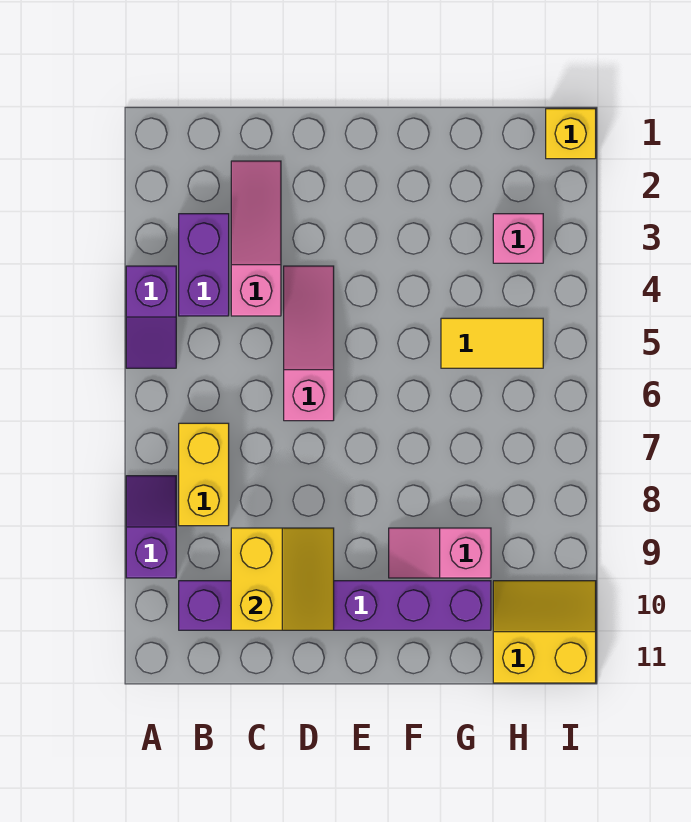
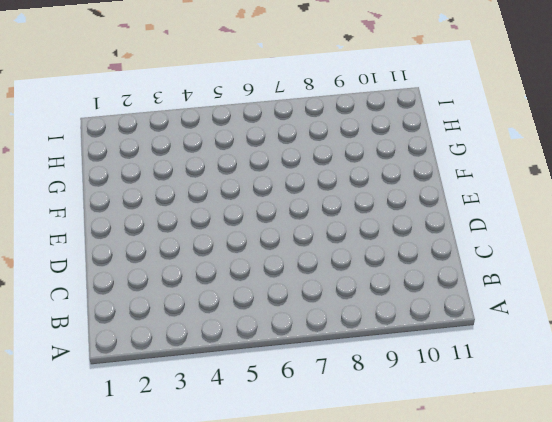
none -> purple 1x2 slope [126,266,176,368]
none -> purple 1x2 slope [126,476,176,578]
none -> purple 1x2 brick [179,214,229,316]

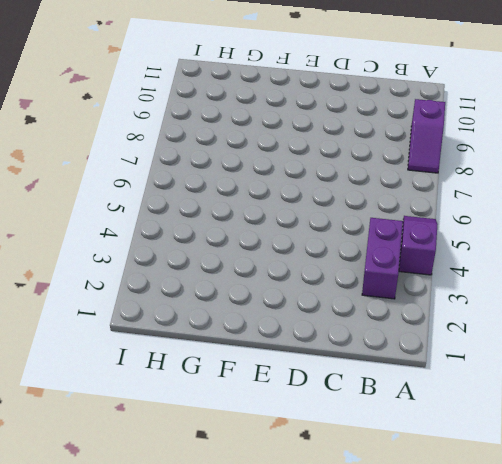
none -> yellow 1x2 brick [179,423,229,526]
none -> purple 1x6 brick [179,581,491,630]
none -> pink 1x3 slope [231,161,281,316]

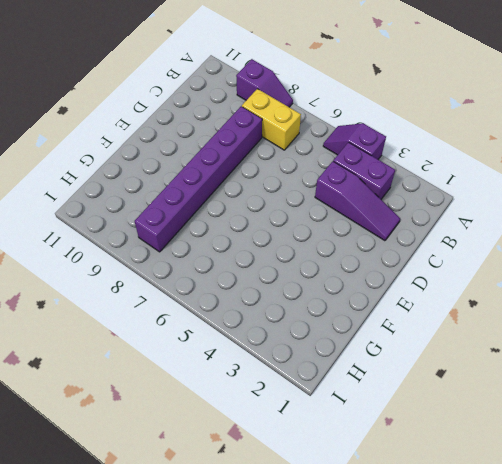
purple 1x3 slope [315,161,400,241] -> pink 1x3 slope [231,161,281,316]
purple 1x6 brick [135,106,262,252] -> purple 1x6 brick moved to [179,581,491,630]
none -> pink 1x3 slope [284,266,334,421]
none -> pink 1x2 slope [389,528,491,578]
none -> yellow 1x2 tile [441,318,543,368]

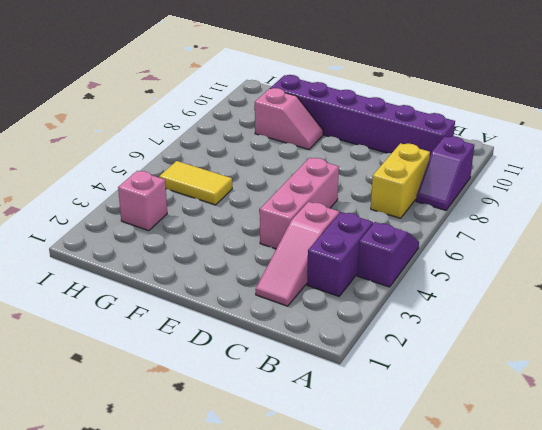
pink 1x3 brick [260,158,339,249] -> pink 1x3 slope [284,266,334,421]
none -> yellow 2x2 slope [493,581,596,683]
none -> yellow 1x1 brick [546,109,596,159]
none -> yellow 2x2 slope [231,528,334,630]

